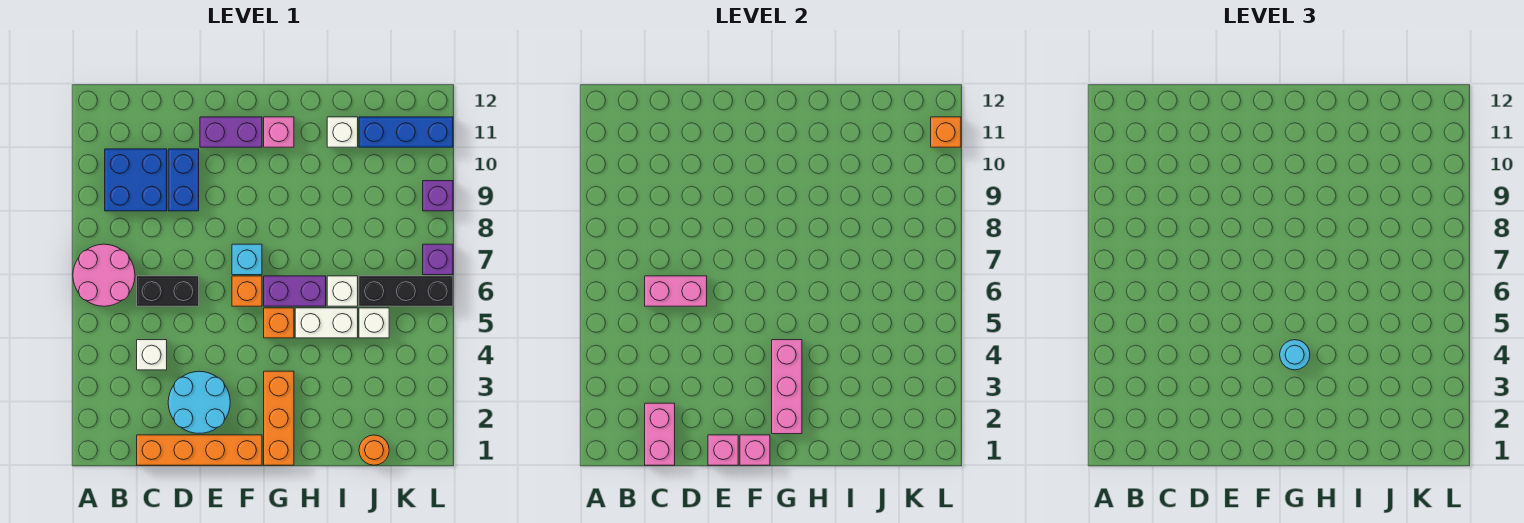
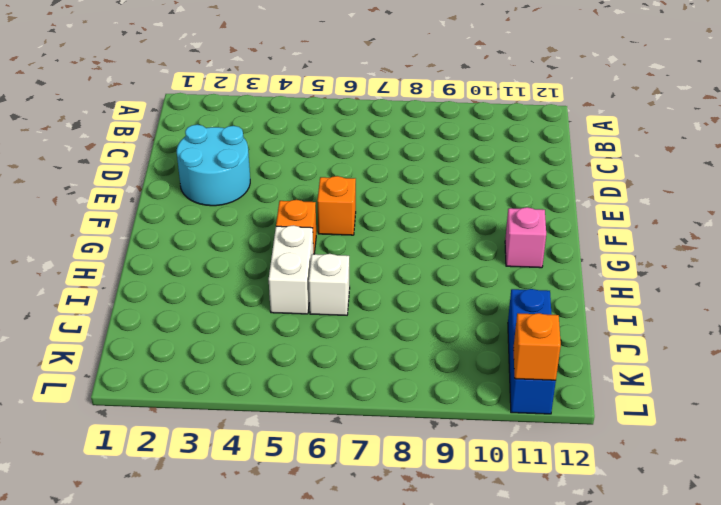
none -> pink 2x2 round brick [73,244,135,306]
none -> blue 2x2 brick [105,149,167,211]
none -> orange 1x4 brick [137,435,262,465]
none -> white 1x1 brick [137,340,167,370]

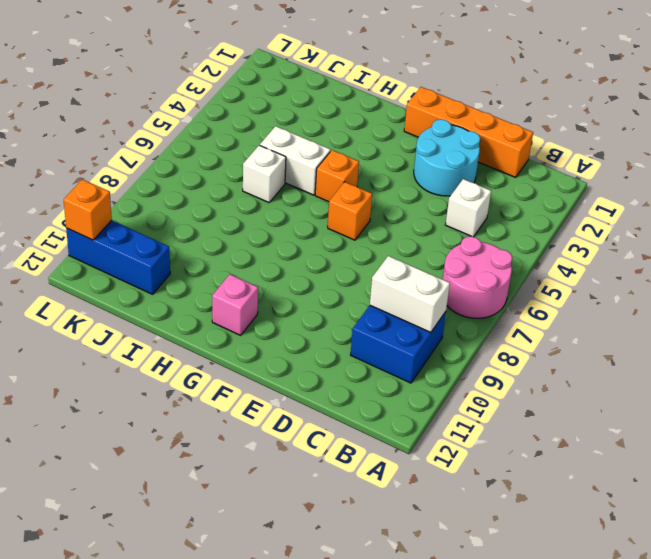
white 1x2 brick [370,256,450,332] -> none
none -> black 1x2 brick [137,276,199,306]
none -> blue 1x2 brick [168,149,199,211]
none -> purple 1x2 brick [200,117,262,147]
none -> cyan 1x1 brick [232,244,262,275]

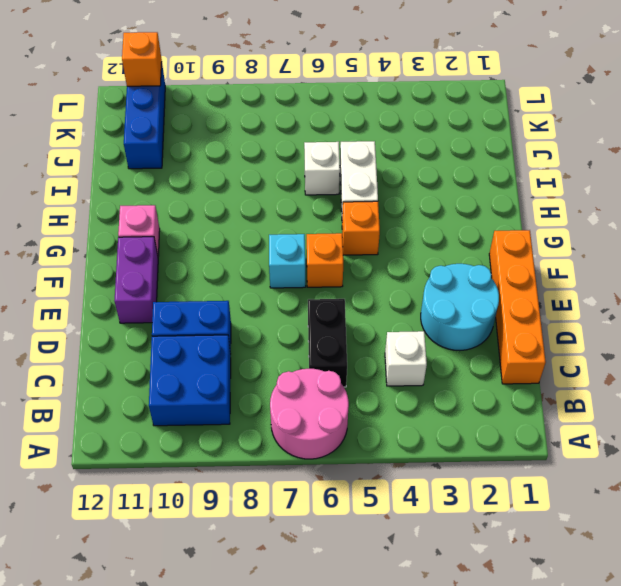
none -> orange 1x3 brick [264,371,294,465]
none -> purple 1x2 brick [264,276,326,306]
none -> white 1x1 brick [327,117,358,147]
none -> orange 1x1 round brick [359,435,389,465]

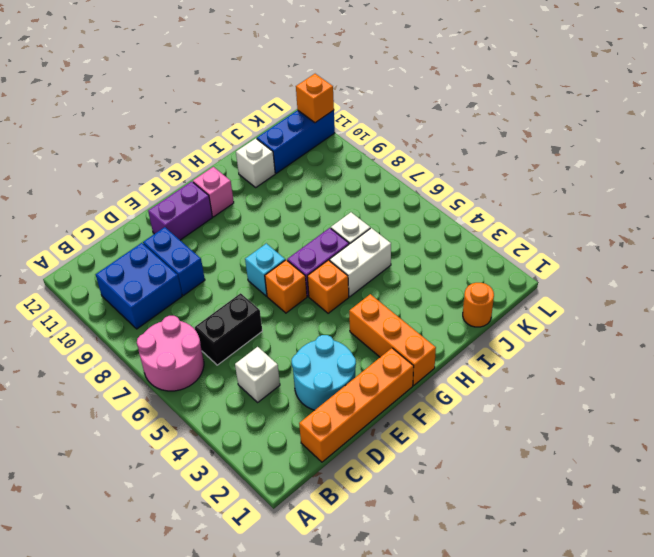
none -> white 1x1 brick [359,308,389,338]
none -> black 1x3 brick [359,276,453,306]
none -> purple 1x1 brick [423,244,453,275]
none -> purple 1x1 brick [423,181,453,211]

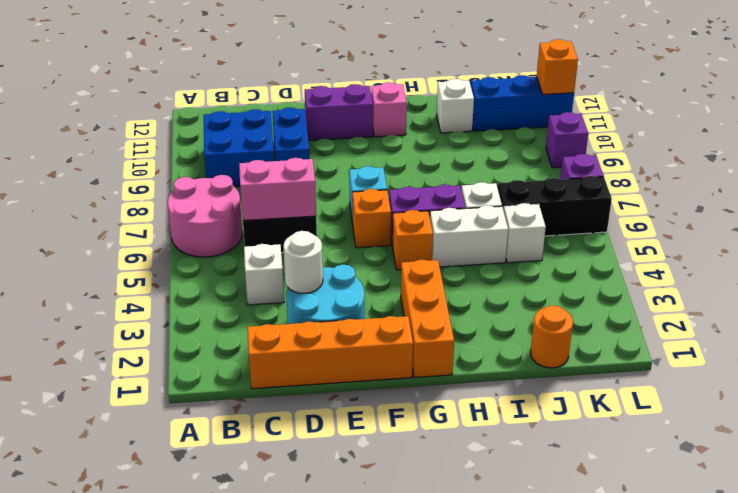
white 1x1 round brick [283,231,323,293] -> none
none -> pink 1x2 brick [645,403,675,465]
none -> pink 1x1 brick [708,435,738,465]
none -> pink 1x1 brick [740,435,770,465]
none -> pink 1x3 brick [772,340,802,434]

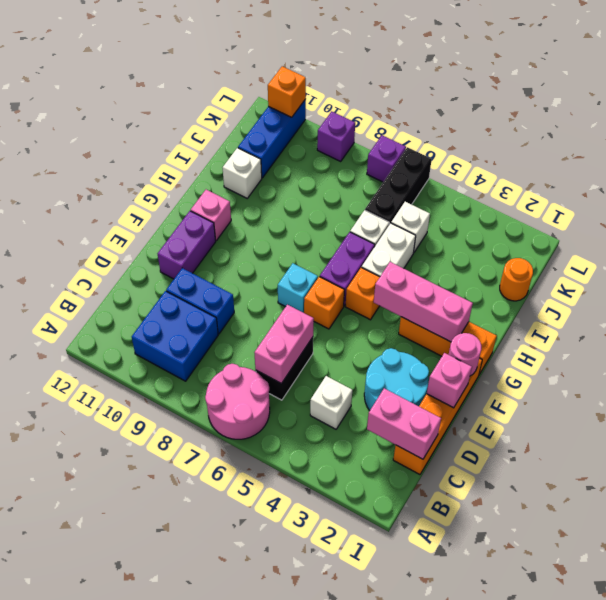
pink 1x1 round brick [449,333,481,376] -> pink 1x1 brick [740,435,770,465]
none -> cyan 1x1 round brick [1280,340,1310,370]

